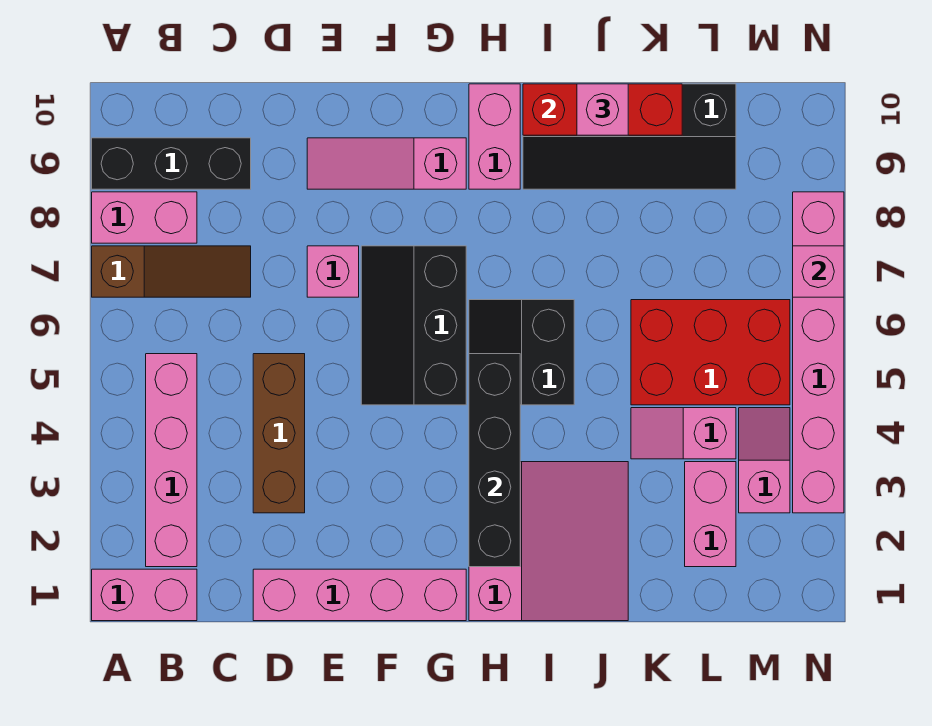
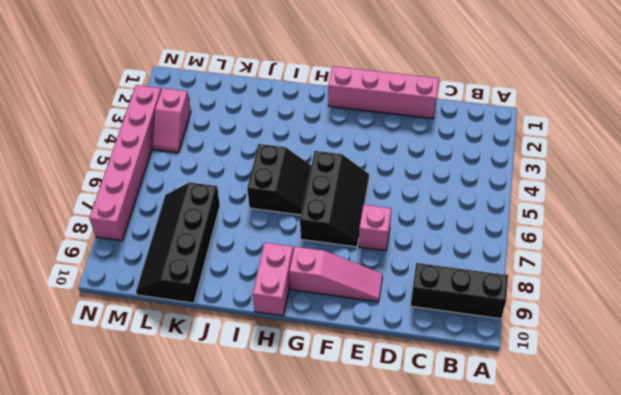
black 2x4 slope [136,182,220,303] -> black 2x4 slope turned to [523,84,736,189]
none -> pink 1x2 brick [92,569,197,621]
none -> brown 1x3 slope [92,246,251,297]
none -> pink 1x2 brick [92,192,197,243]

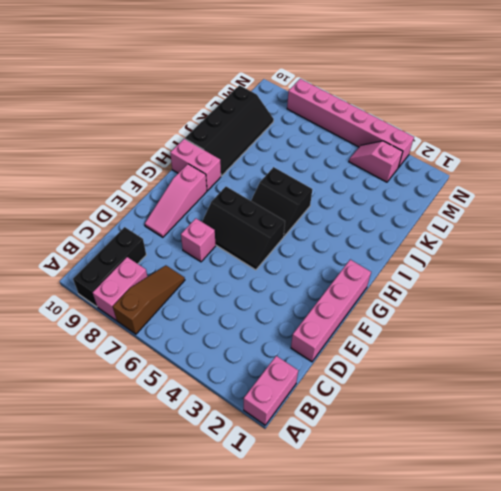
none -> pink 1x4 brick [146,354,197,567]
none -> brown 1x3 brick [253,354,305,513]
none -> pink 3x3 slope [469,462,628,621]

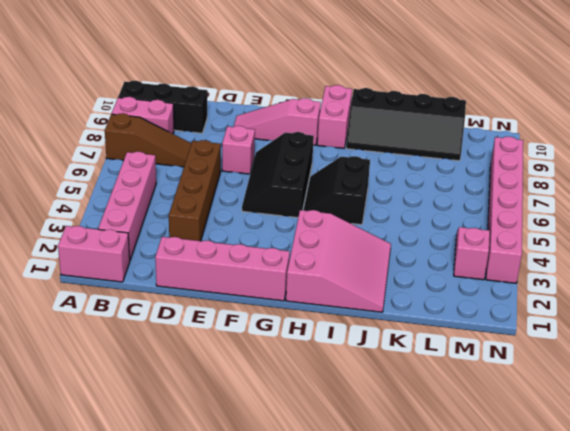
brown 1x4 brick [169,140,221,241] -> brown 1x3 brick [253,354,305,513]
none -> pink 1x2 slope [631,408,736,459]
none -> red 2x3 brick [631,300,790,405]
none -> pink 1x2 brick [685,462,736,567]

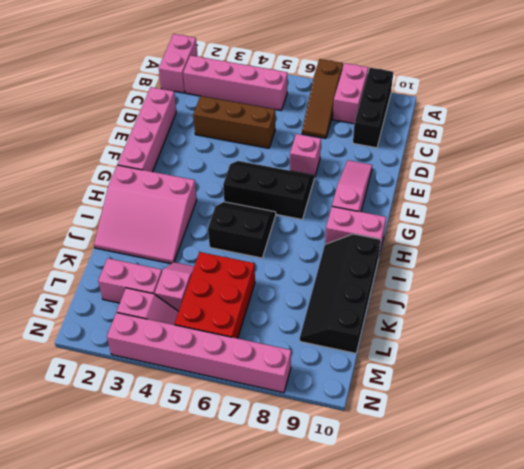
none -> black 1x4 brick [469,354,520,567]
none -> red 1x3 brick [523,84,682,135]
none -> pink 1x1 brick [793,246,844,297]

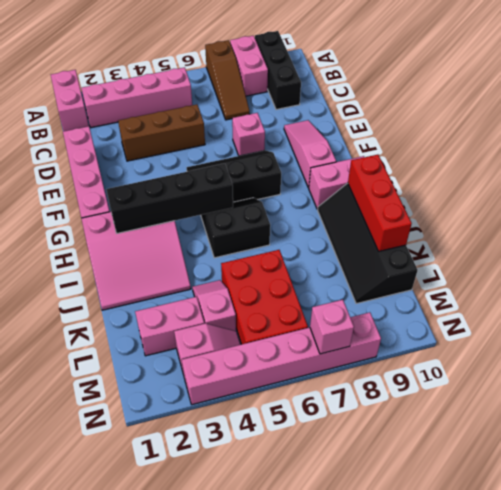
none -> pink 1x1 brick [577,84,628,135]

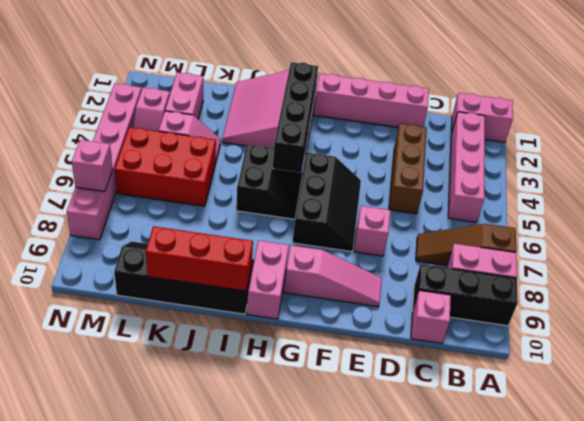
pink 1x1 brick [411,290,451,343] -> pink 1x1 brick moved to [577,84,628,135]

